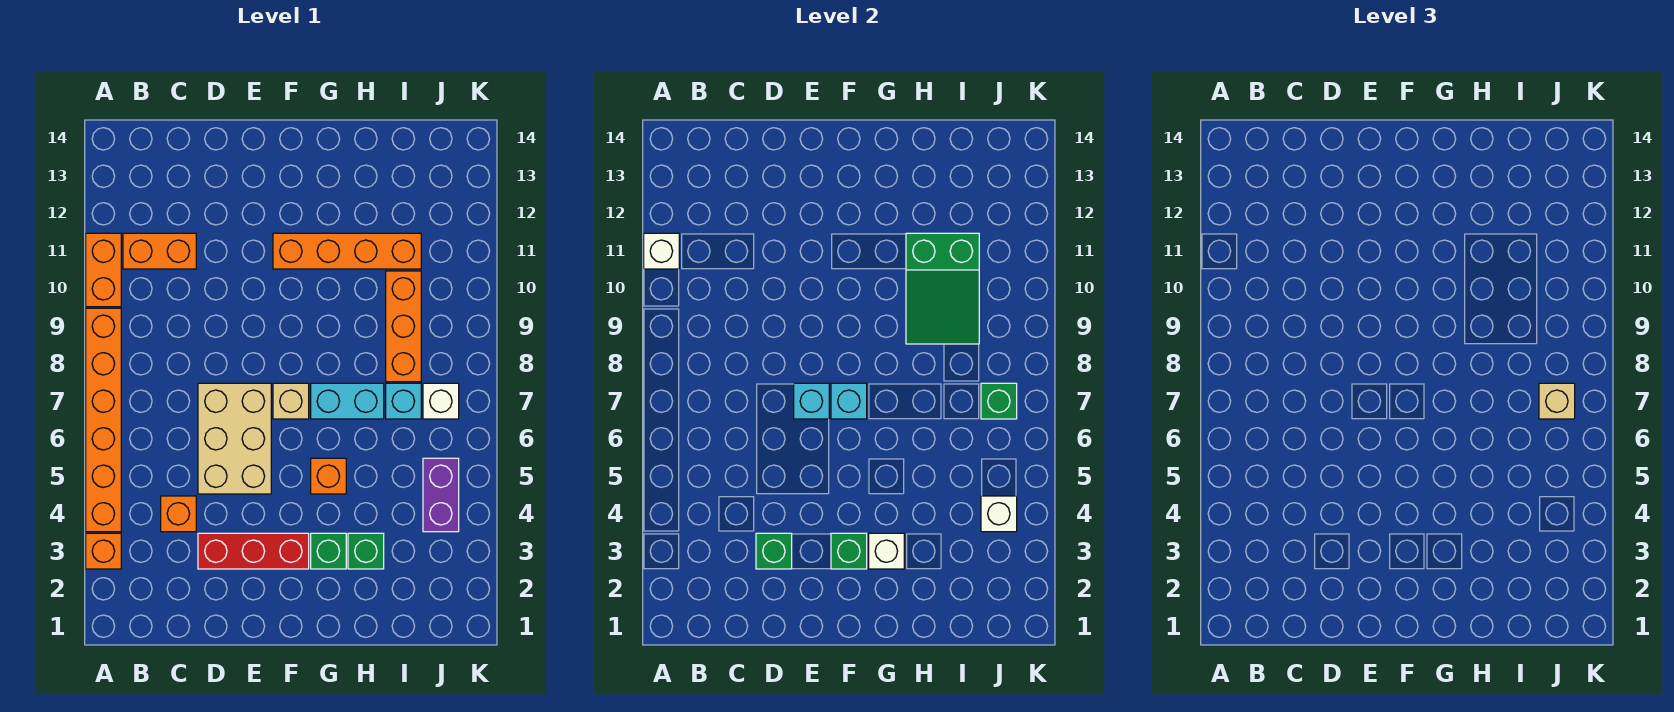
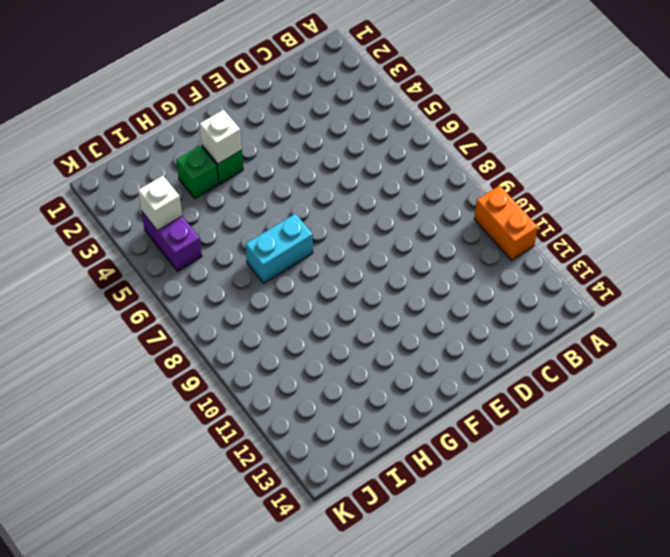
none -> orange 1x1 brick [86,533,121,569]
none -> orange 1x6 brick [86,308,121,532]
none -> orange 1x2 brick [123,233,196,269]

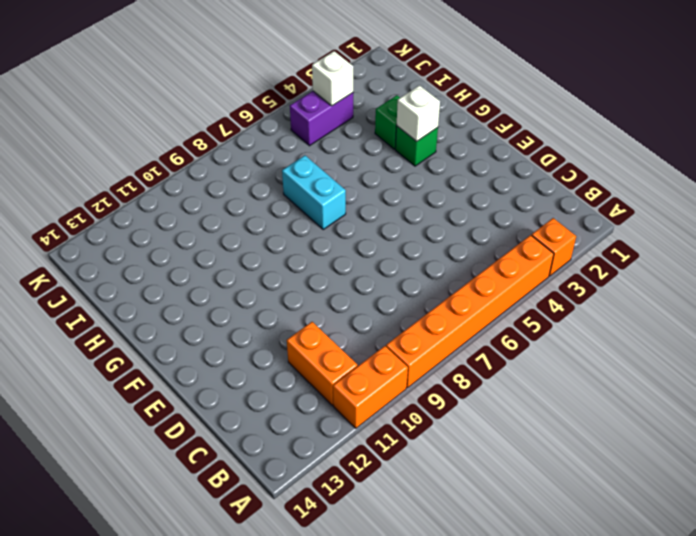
none -> orange 1x1 brick [161,496,196,532]
none -> red 1x3 brick [198,533,309,569]
none -> tan 2x3 brick [198,383,271,494]

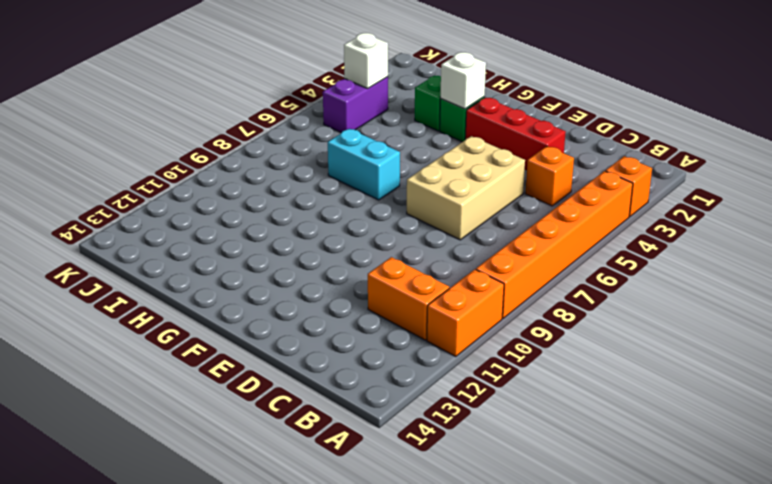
none -> tan 1x1 brick [273,383,309,419]
none -> orange 1x4 brick [273,233,421,269]
none -> orange 1x1 brick [311,458,346,494]

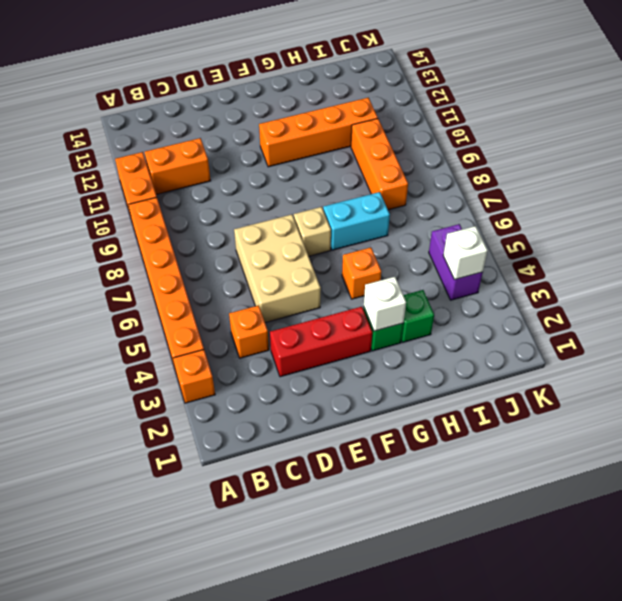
none -> cyan 1x1 brick [386,383,421,419]
none -> white 1x1 brick [423,383,459,419]
none -> white 1x1 brick [644,233,679,269]

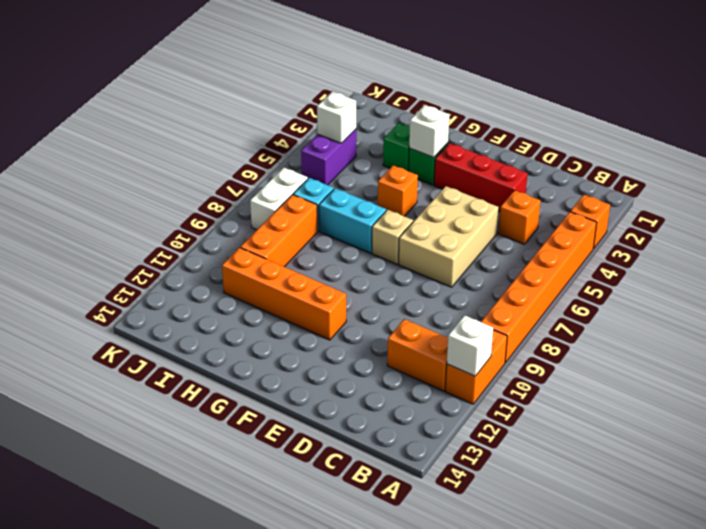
white 1x2 brick [250,168,308,230] -> white 1x1 brick [423,383,459,419]
none -> green 1x1 brick [756,533,792,569]
none -> cyan 1x1 brick [794,383,829,419]
none -> green 1x1 brick [831,533,867,569]

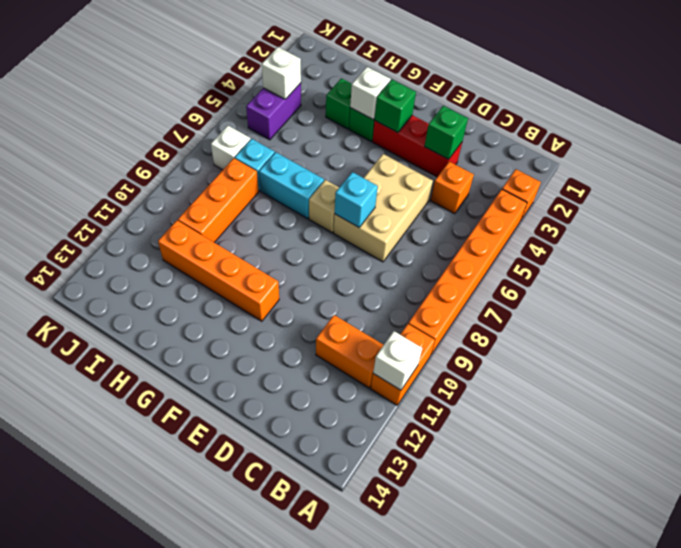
none -> orange 1x1 brick [311,458,346,494]
none -> cyan 1x1 brick [831,383,867,419]
none -> green 2x3 slope [906,233,979,344]

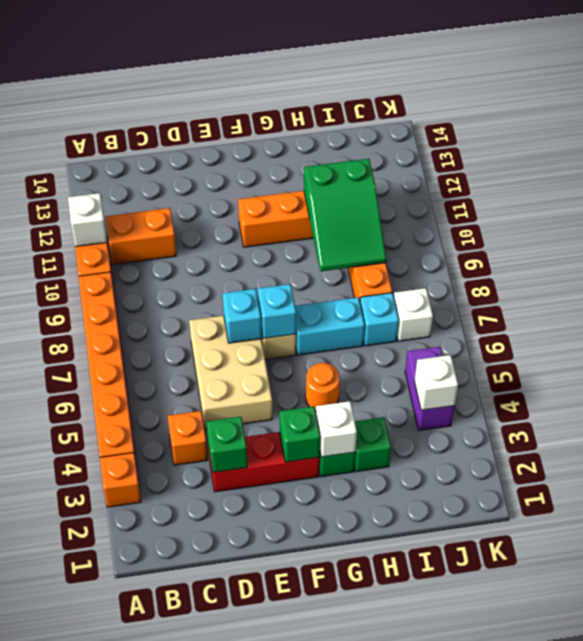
orange 1x1 round brick [306,363,340,411] -> orange 1x1 brick [311,458,346,494]
none -> green 1x1 brick [981,383,1017,419]
none -> tan 1x1 brick [1539,383,1575,419]

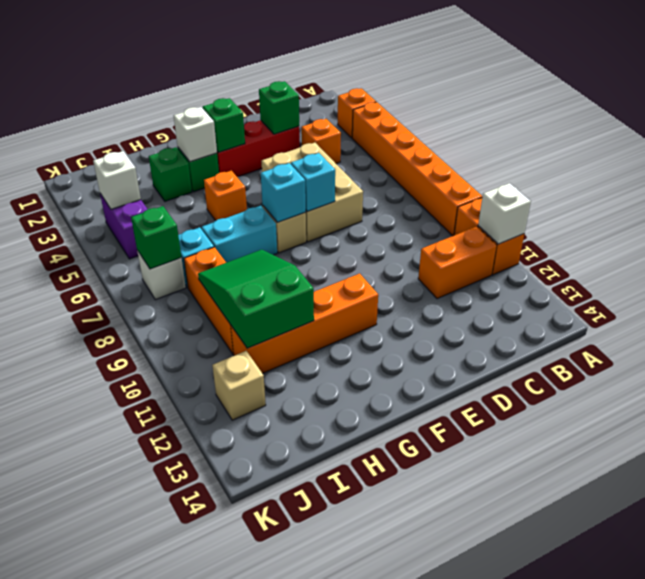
tan 1x1 brick [212,351,266,420] -> tan 1x1 brick moved to [1539,383,1575,419]

